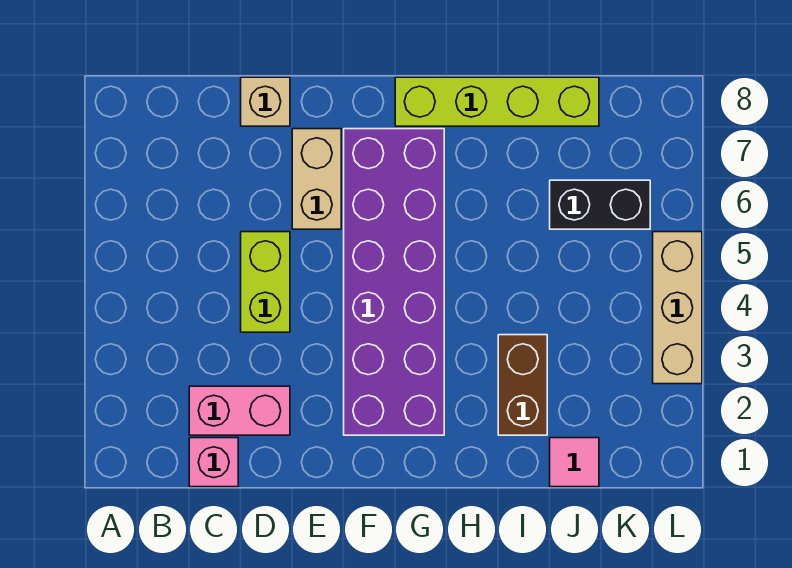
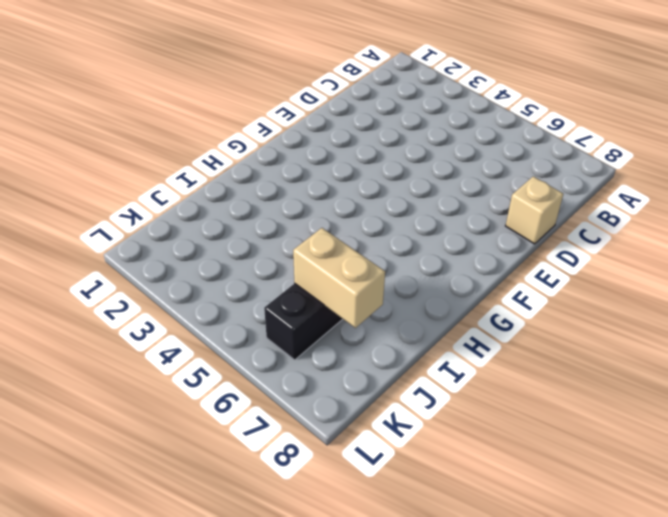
tan 1x2 brick [293,228,385,328] -> tan 1x2 brick moved to [292,129,341,229]
none -> pink 1x1 brick [189,438,238,487]
none -> pink 1x2 brick [189,386,290,435]

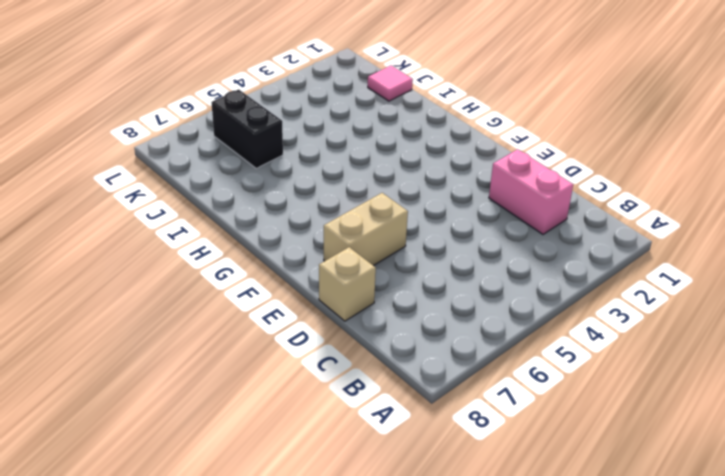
none -> pink 1x1 brick [189,438,238,487]
none -> lime 1x2 brick [241,232,290,332]

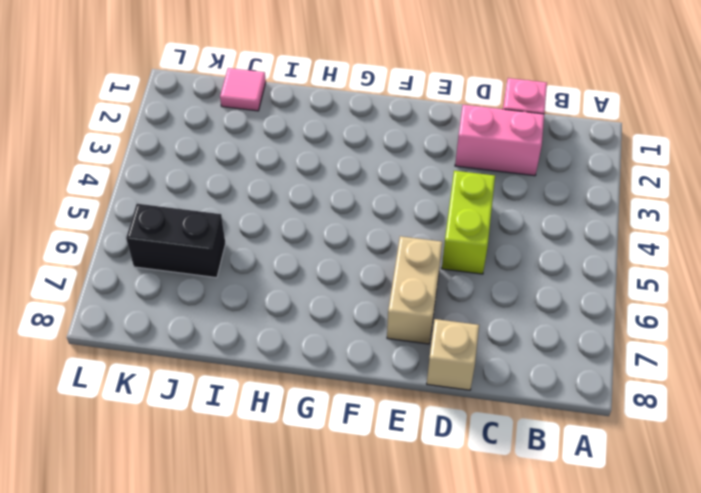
none -> purple 2x6 brick [344,129,444,435]
none -> lime 1x4 brick [395,77,599,126]

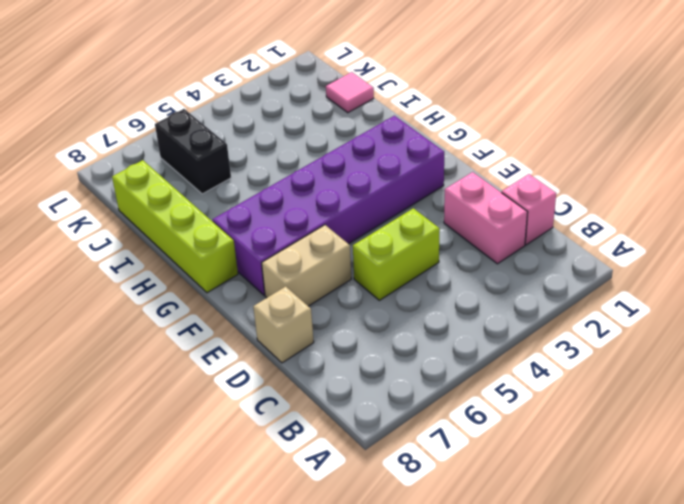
none -> brown 1x2 brick [498,335,547,435]
none -> tan 1x3 brick [653,232,702,384]

